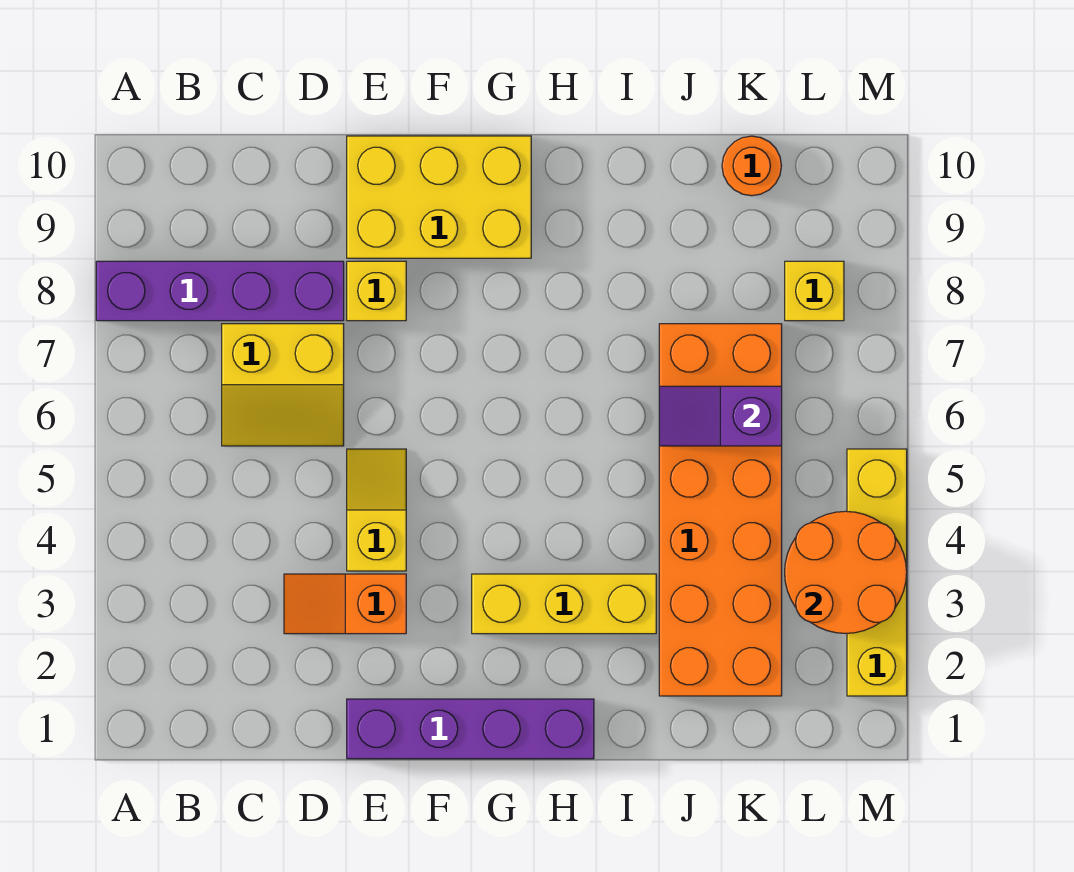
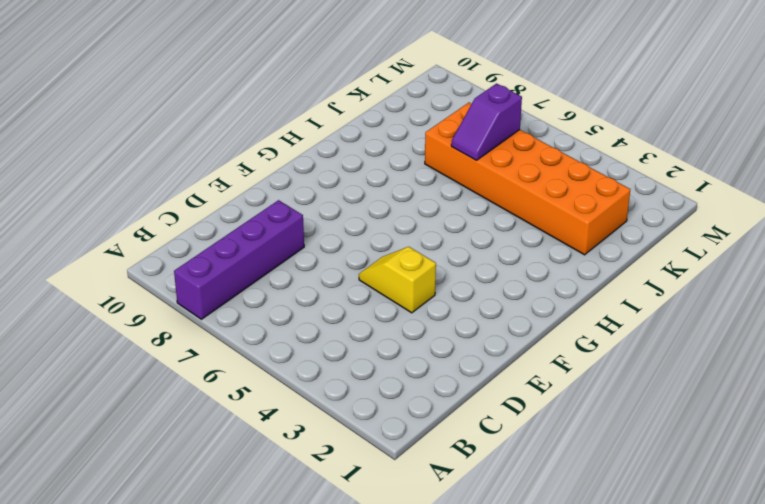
none -> yellow 2x2 slope [222,324,344,446]
none -> orange 1x2 slope [284,574,406,634]
none -> purple 1x4 brick [347,699,594,759]

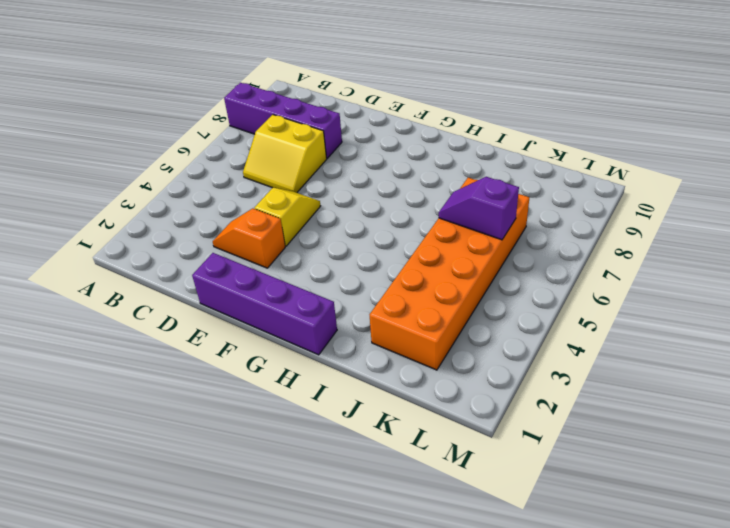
none -> yellow 1x1 brick [347,261,406,321]
none -> yellow 2x3 brick [347,136,531,258]
none -> yellow 1x3 brick [472,574,656,634]

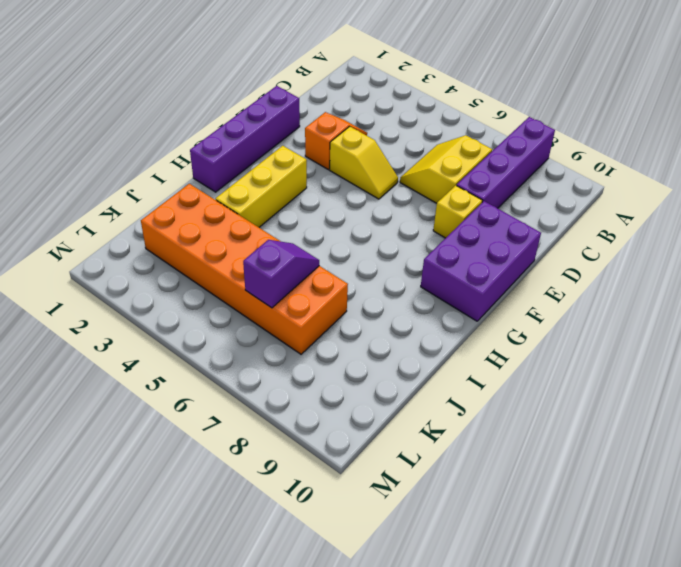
purple 2x3 brick [421,201,541,321] -> yellow 2x3 brick [347,136,531,258]
none -> orange 1x1 round brick [722,136,781,196]
none -> yellow 1x1 brick [785,261,844,321]
none -> yellow 1x4 brick [847,449,907,696]

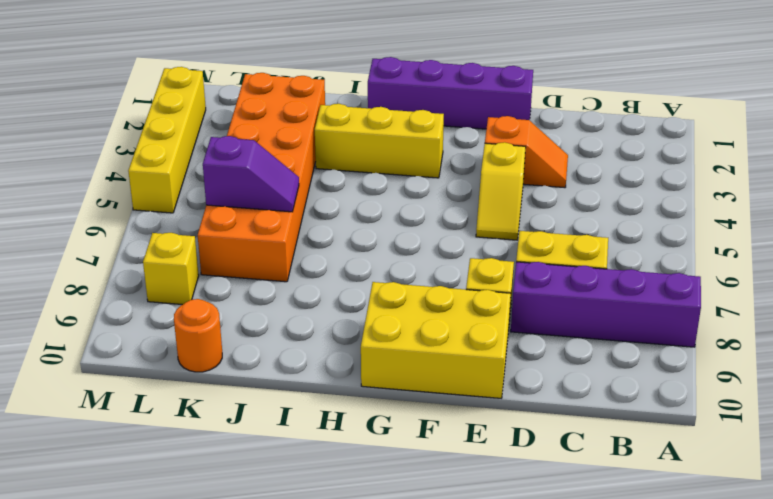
none -> orange 2x2 round brick [785,511,907,633]

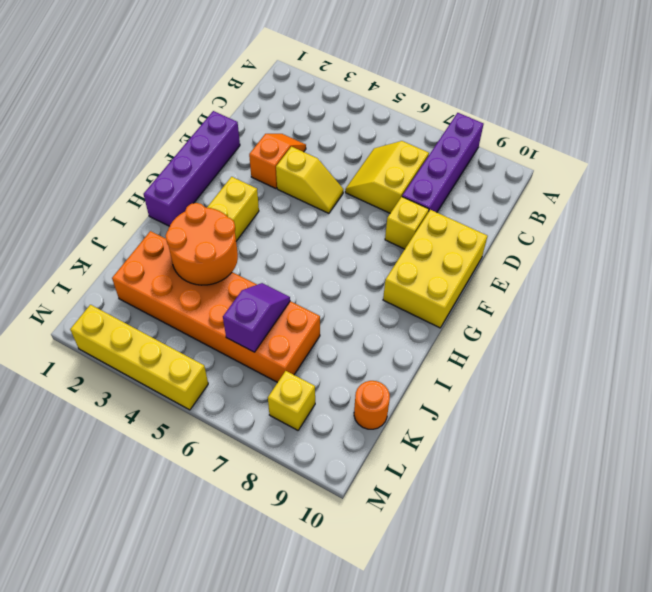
orange 2x2 round brick [165,203,238,285] -> orange 2x2 round brick moved to [785,511,907,633]

